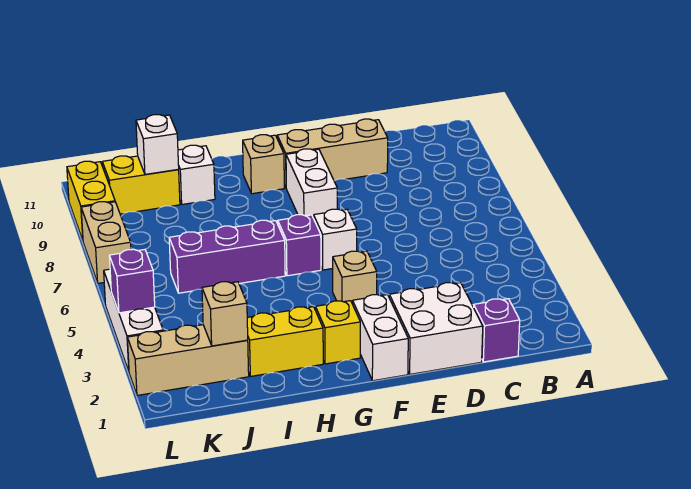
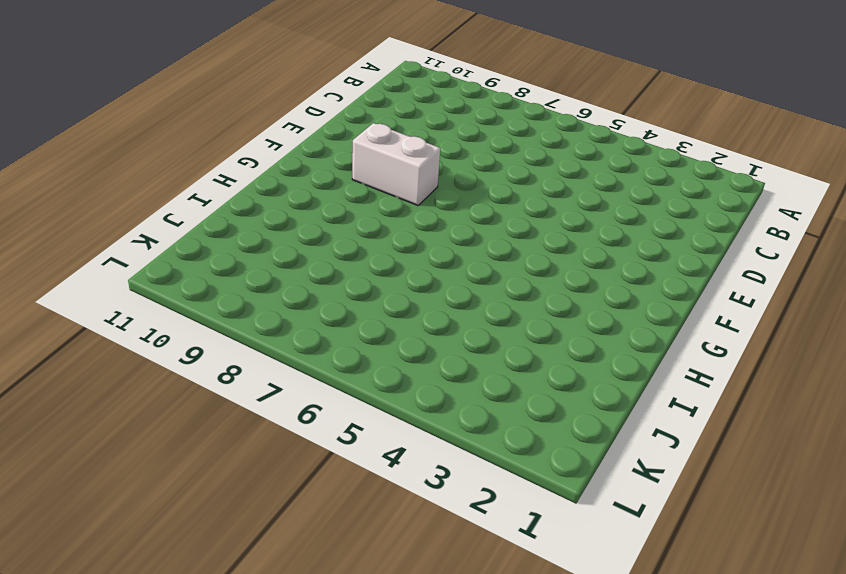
none -> purple 1x1 brick [474,299,520,362]
none -> white 2x2 brick [389,283,483,374]
none -> tan 1x3 brick [277,119,388,187]

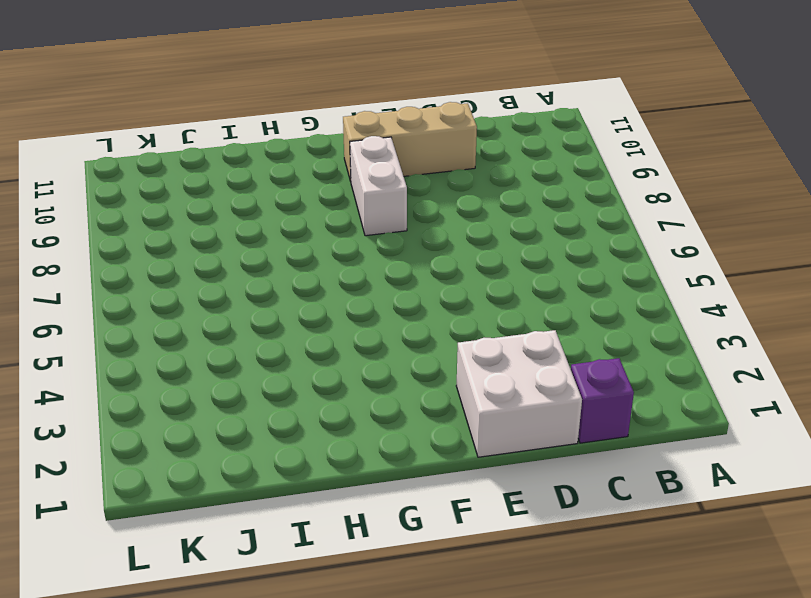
none -> white 1x2 brick [353,295,408,381]
none -> tan 1x1 brick [333,251,377,304]
none -> white 1x1 brick [314,209,357,270]

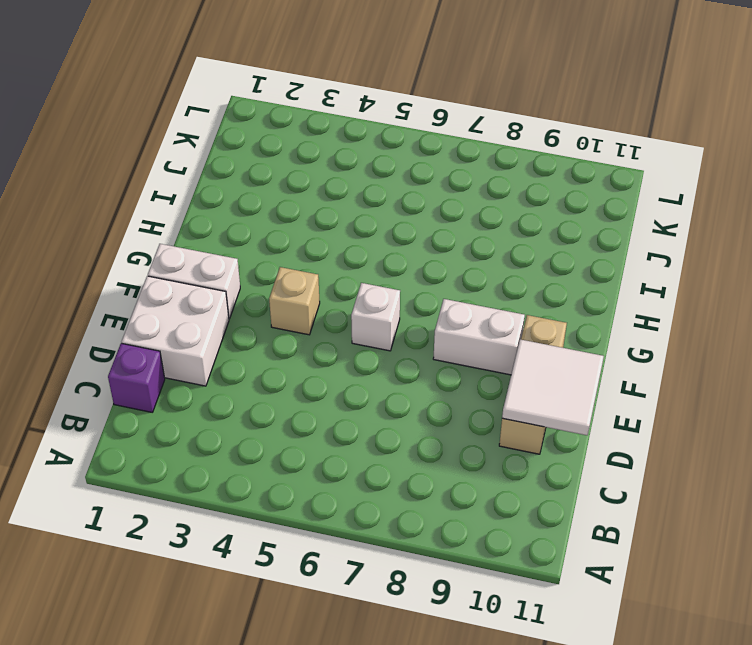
white 2x2 tile [502,339,604,435] -> none
none -> yellow 1x1 brick [315,301,360,364]
none -> purple 1x1 brick [278,215,321,276]
none -> tan 1x1 brick [243,135,284,194]

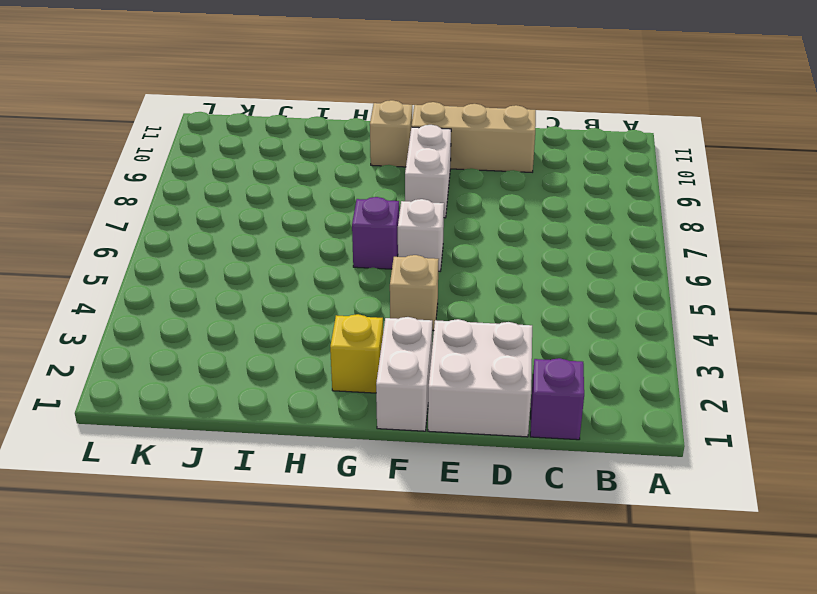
none -> yellow 1x2 brick [247,307,323,376]
none -> purple 1x3 brick [169,220,285,293]
none -> white 1x1 brick [178,145,215,204]

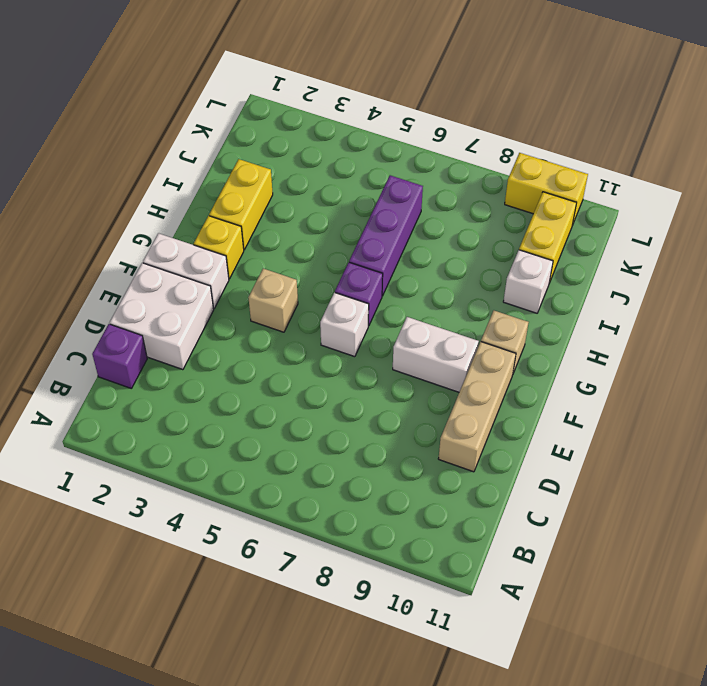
none -> tan 1x3 brick [127,325,249,395]
none -> white 1x3 brick [104,269,163,371]
none -> tan 1x2 brick [81,202,131,283]

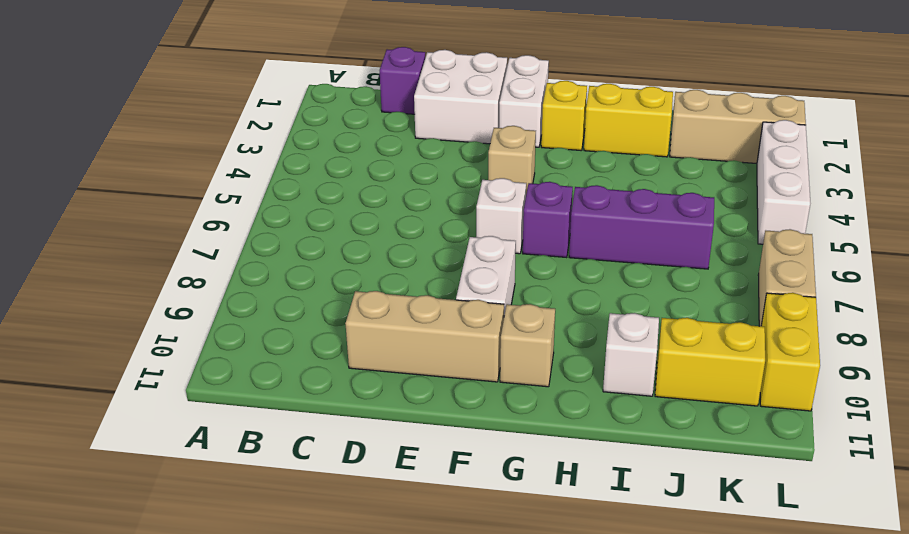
none -> tan 1x1 brick [202,282,248,346]
none -> white 1x1 brick [136,115,179,174]
none -> purple 1x1 brick [109,249,155,313]

